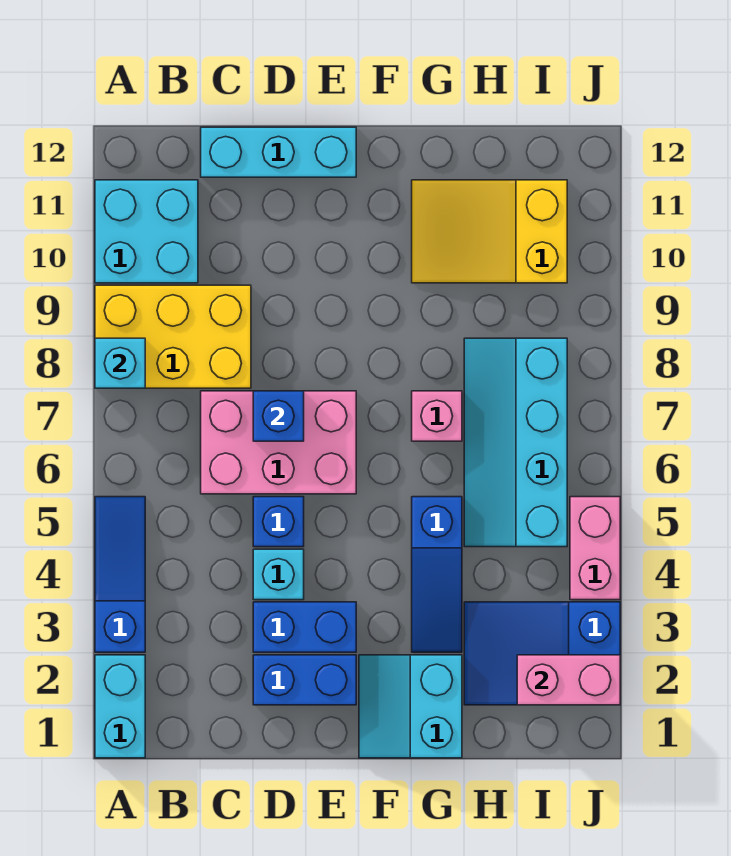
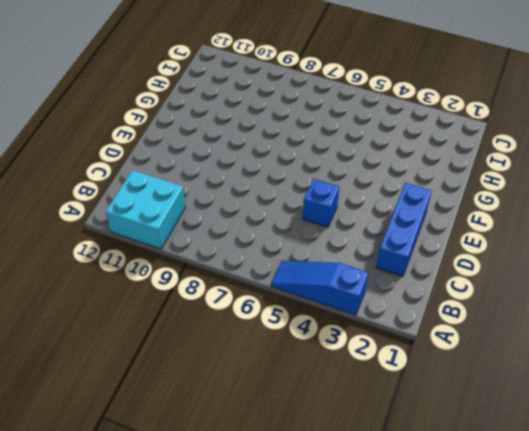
blue 1x3 brick [376,183,431,276] -> blue 1x2 brick [253,655,356,705]
none -> cyan 1x2 brick [95,655,145,758]
none -> yellow 2x3 brick [95,285,251,388]
none -> pink 2x3 brick [201,391,356,494]

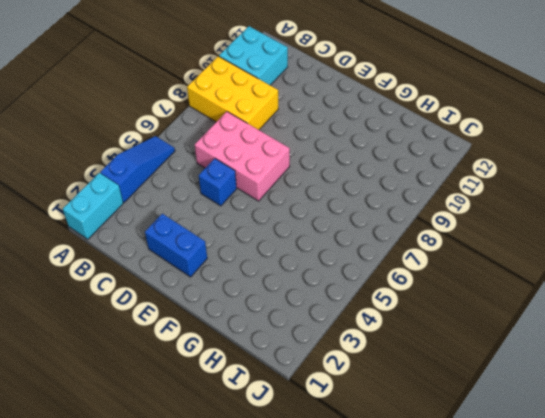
none -> cyan 1x3 brick [201,127,356,177]
none -> blue 1x2 brick [253,602,356,652]
none -> cyan 1x1 brick [253,549,304,600]

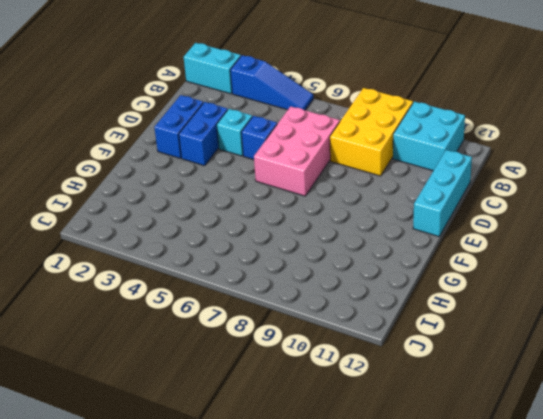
none -> cyan 2x2 slope [359,655,462,758]
none -> blue 1x3 slope [412,497,462,652]
none -> pink 1x1 brick [412,391,462,441]

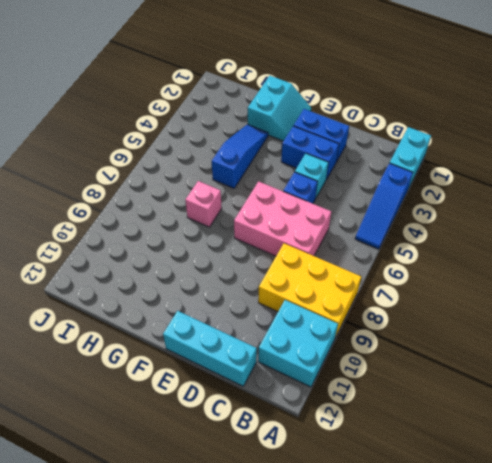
none -> yellow 2x3 slope [412,180,567,283]
none -> blue 2x3 slope [464,602,620,705]
none -> cyan 2x4 slope [464,338,567,547]

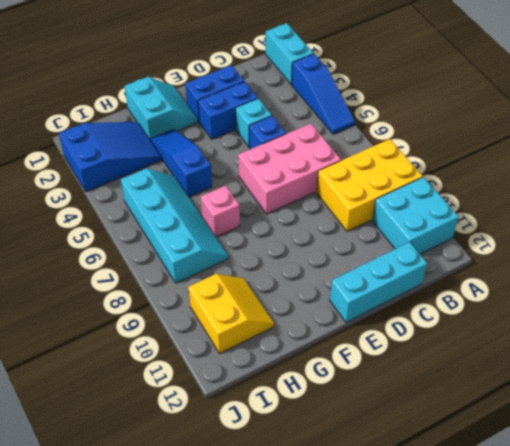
yellow 2x2 slope [189,274,274,353] -> yellow 2x3 slope [412,180,567,283]
none -> pink 1x2 brick [570,497,620,600]
none -> cyan 1x1 brick [95,338,145,388]
none -> blue 1x1 brick [253,391,304,441]

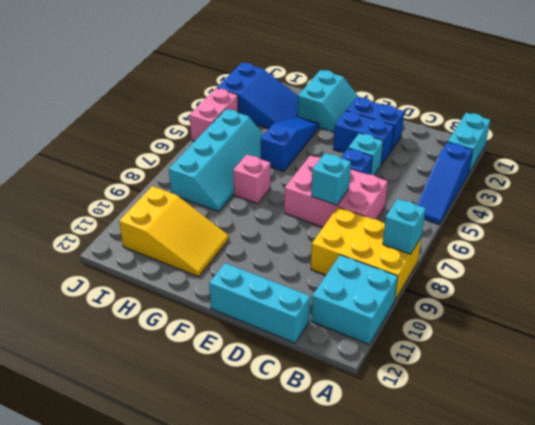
cyan 1x1 brick [311,153,351,205] -> blue 1x1 brick [253,391,304,441]
none -> pink 1x2 brick [517,655,620,705]

